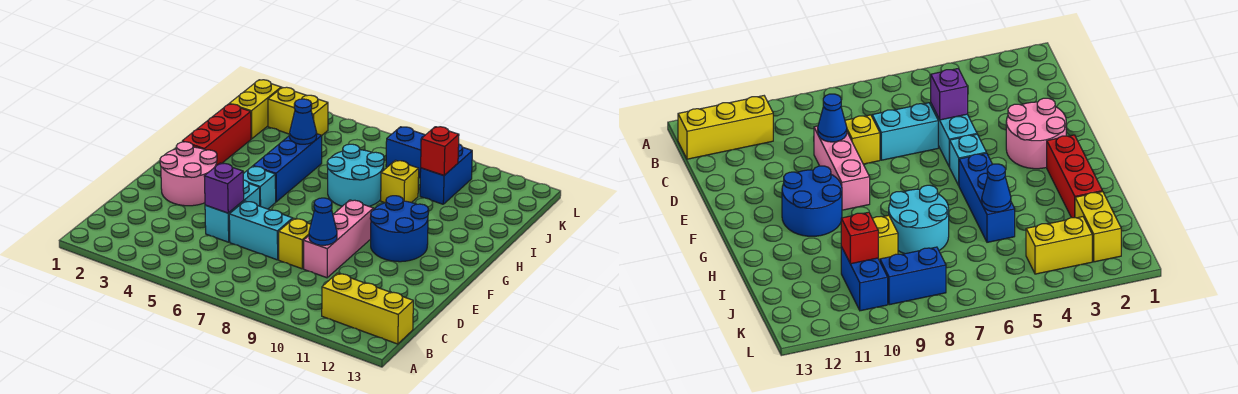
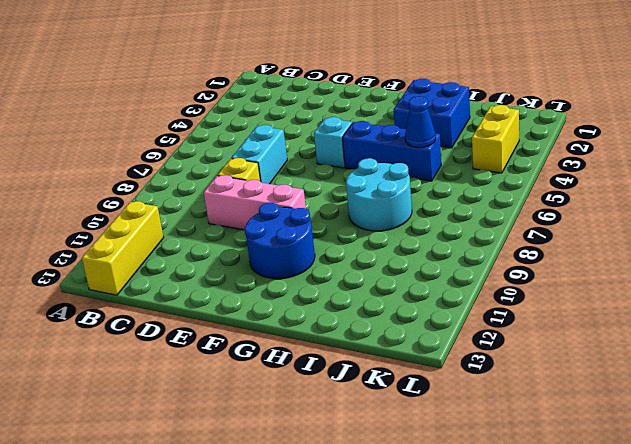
blue 2x2 brick [393,79,470,148] -> red 1x3 brick [182,104,251,165]
none -> cyan 1x2 brick [205,180,260,242]
none -> pink 2x2 round brick [160,142,217,206]
none -> yellow 1x1 brick [381,160,419,203]

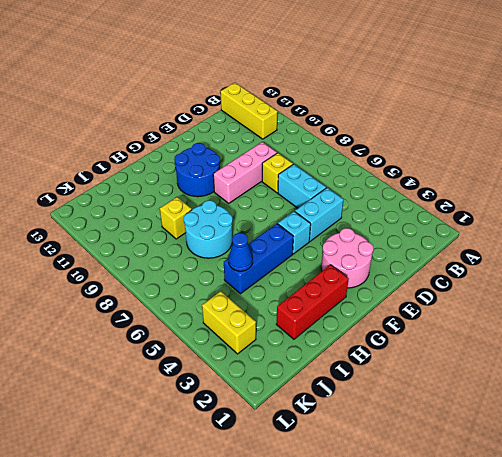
none -> yellow 1x2 brick [230,80,281,139]
none -> blue 1x2 brick [420,144,472,204]
none -> blue 1x2 brick [386,127,425,178]

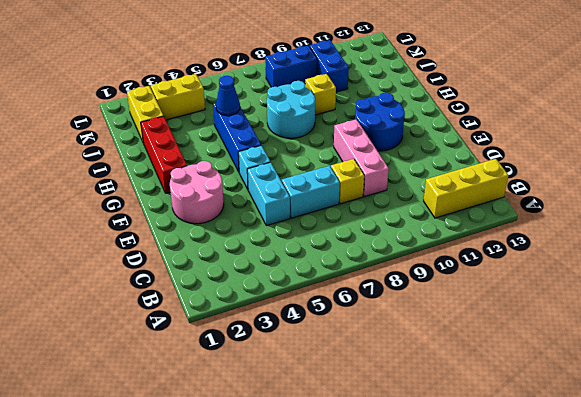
none -> purple 1x1 brick [204,163,244,213]
none -> blue 1x1 cone [309,198,337,245]
none -> red 1x1 brick [421,127,459,175]

